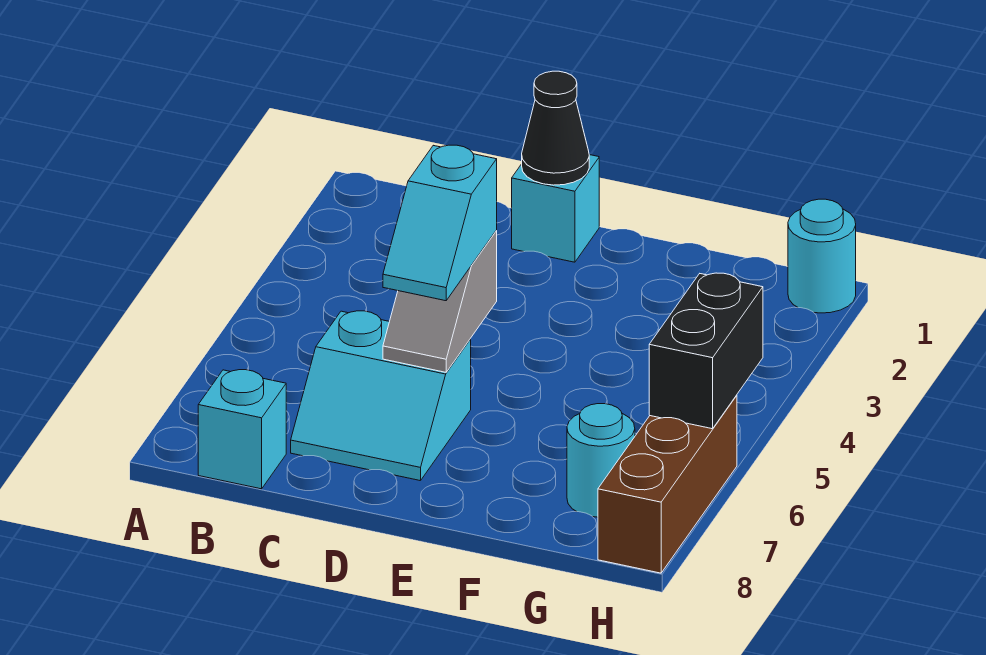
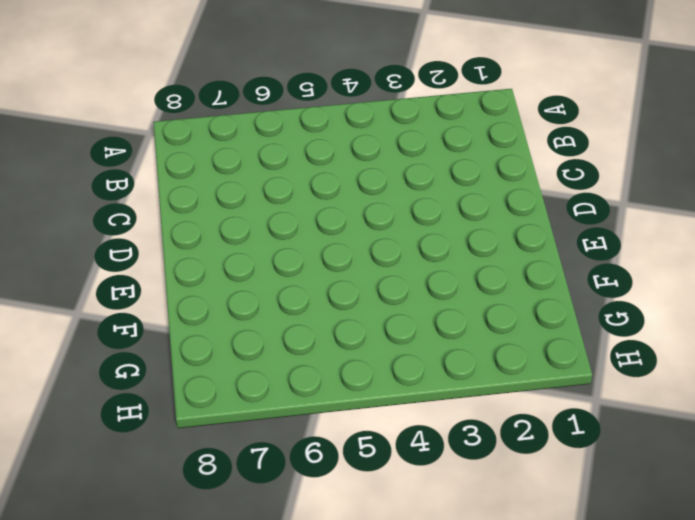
none -> cyan 1x1 brick [198,370,286,489]
none -> cyan 2x2 slope [291,311,471,481]

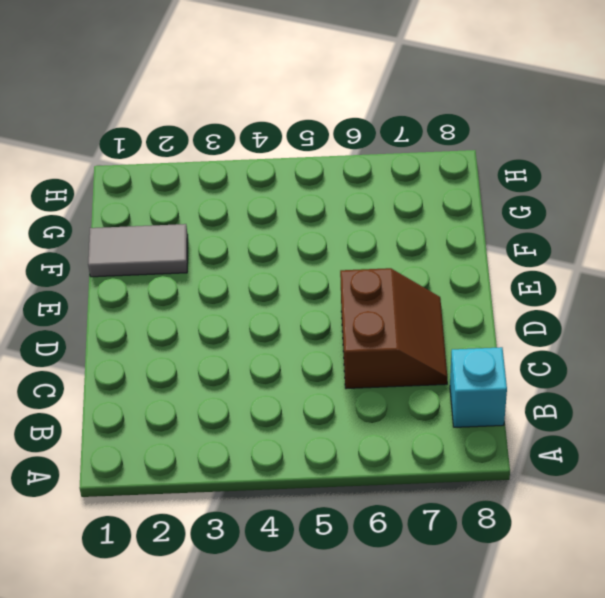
brown 2x2 slope [340,268,447,389] -> cyan 2x2 slope [291,311,471,481]
grey 1x2 tile [88,224,188,277] -> none
none -> cyan 1x1 brick [512,155,599,262]
none -> cyan 1x1 round brick [567,404,635,517]

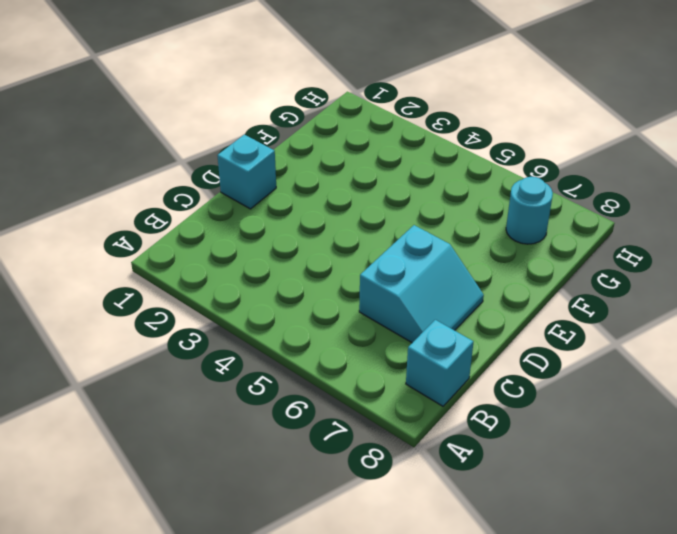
none -> cyan 1x1 round brick [788,199,856,313]
none -> brown 1x3 brick [598,395,737,573]

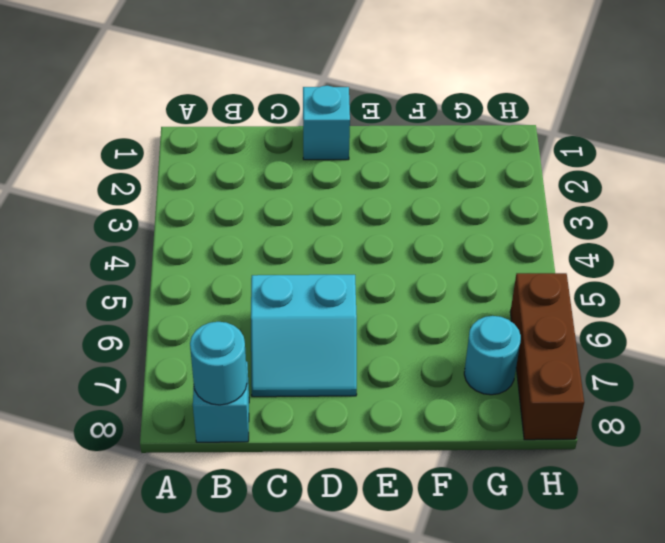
cyan 1x1 round brick [190,322,247,405] -> cyan 1x1 round brick moved to [788,199,856,313]
none -> black 1x1 cone [522,71,589,185]
none -> grey 1x2 slope [383,231,497,372]

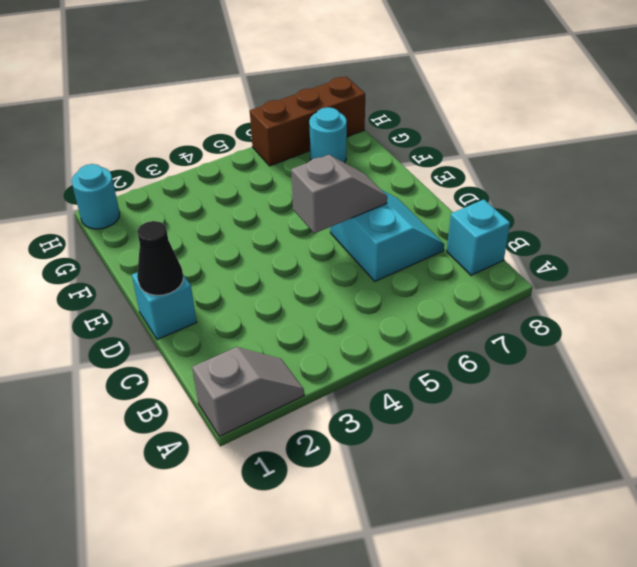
grey 1x2 slope [192,347,304,436] -> none
none -> black 1x2 brick [649,273,763,429]
none -> cyan 1x2 slope [383,145,497,301]

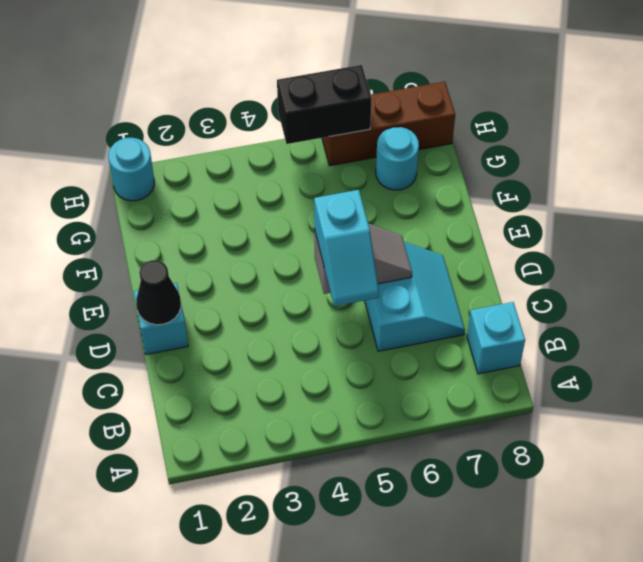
cyan 1x2 slope [314,190,379,306] -> cyan 1x2 slope turned to [383,145,497,301]

